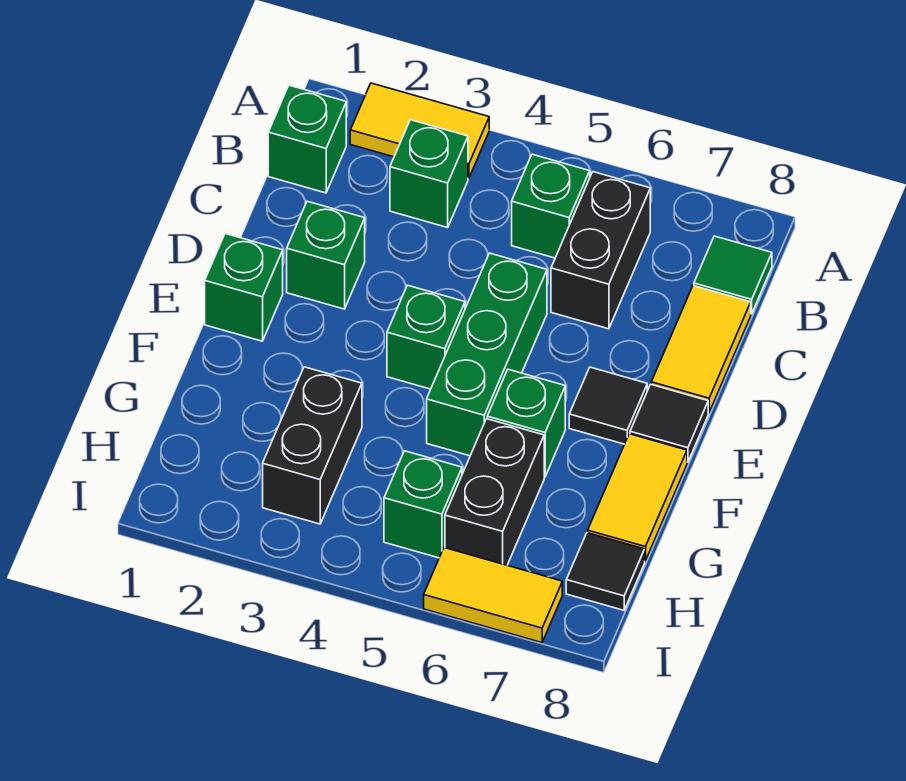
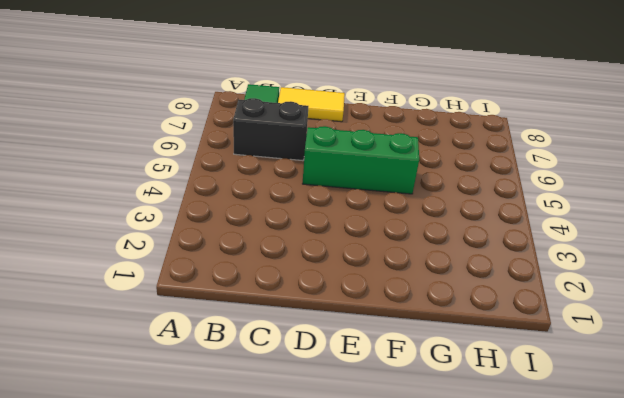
none -> yellow 1x2 tile [350,83,489,178]
none -> green 1x1 brick [268,85,346,193]
none -> green 1x1 brick [390,120,468,227]

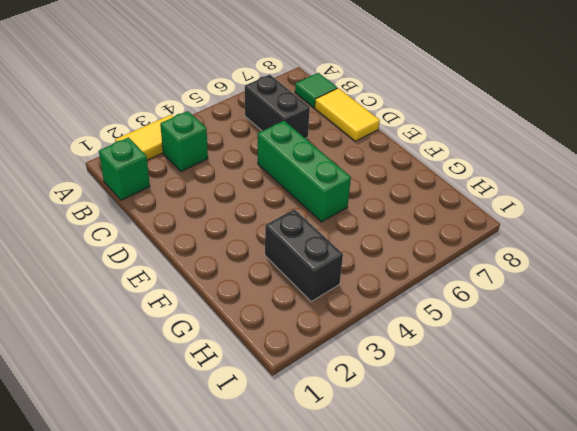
none -> green 1x1 brick [512,154,590,258]
none -> green 1x1 brick [287,201,365,309]
none -> green 1x1 brick [205,234,283,341]

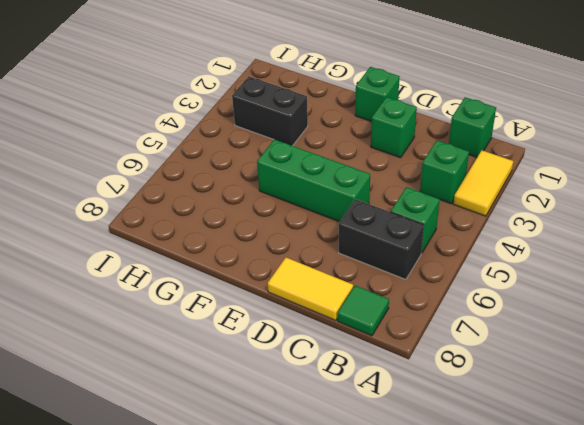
none -> green 1x1 brick [387,285,465,389]
none -> black 1x1 tile [569,367,647,444]
none -> black 1x1 tile [630,384,708,462]

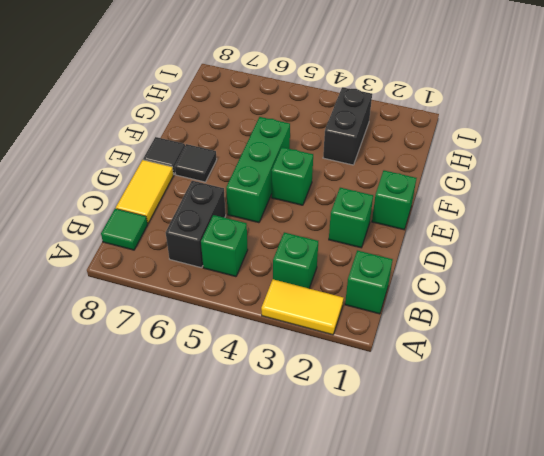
none -> green 1x1 brick [487,369,565,477]
none -> yellow 1x2 tile [588,434,687,561]
none -> black 1x2 brick [445,419,544,565]

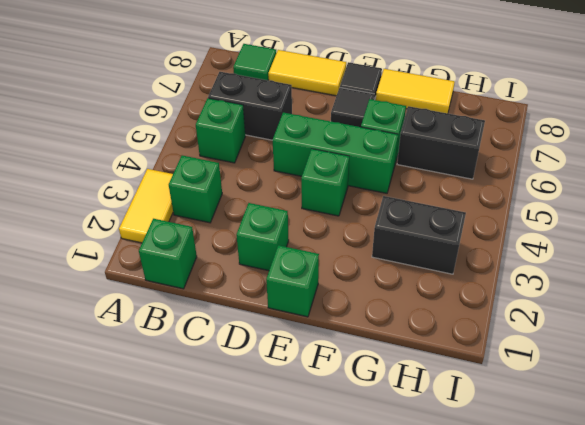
none -> green 1x1 brick [384,451,462,558]
none -> black 1x1 tile [566,533,645,610]
none -> yellow 1x2 tile [424,548,562,643]

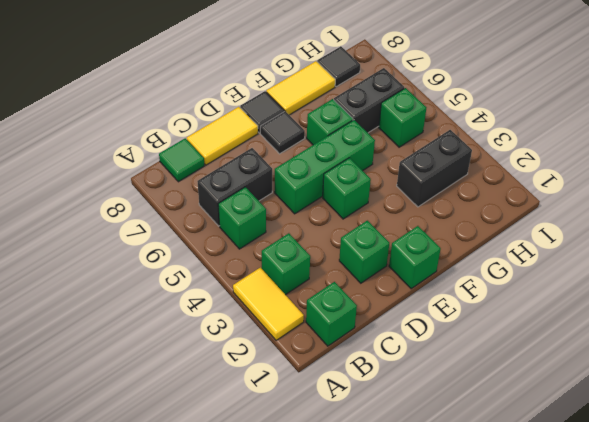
none -> yellow 1x2 tile [424,548,562,643]

